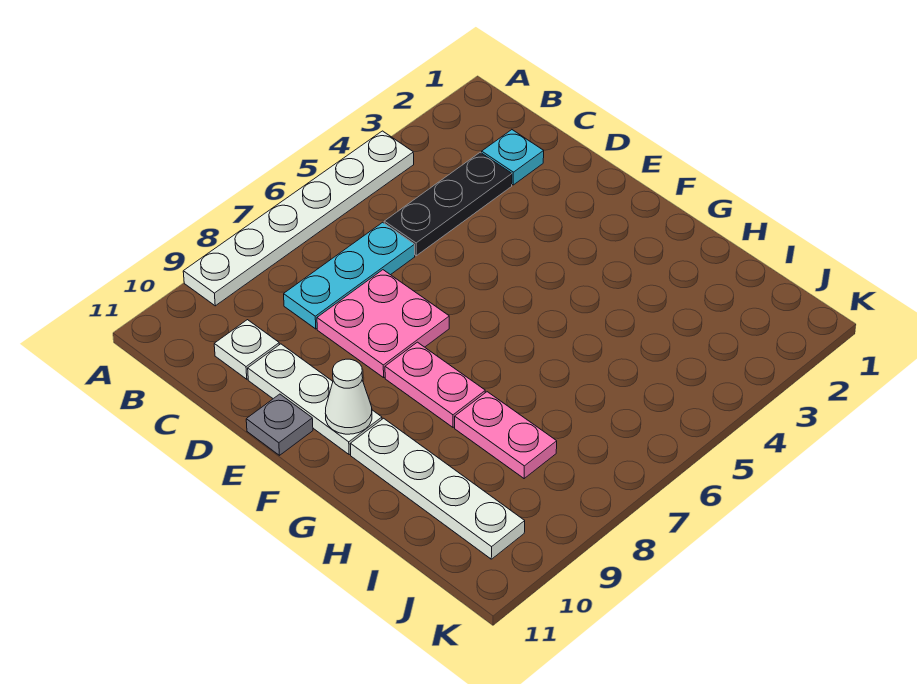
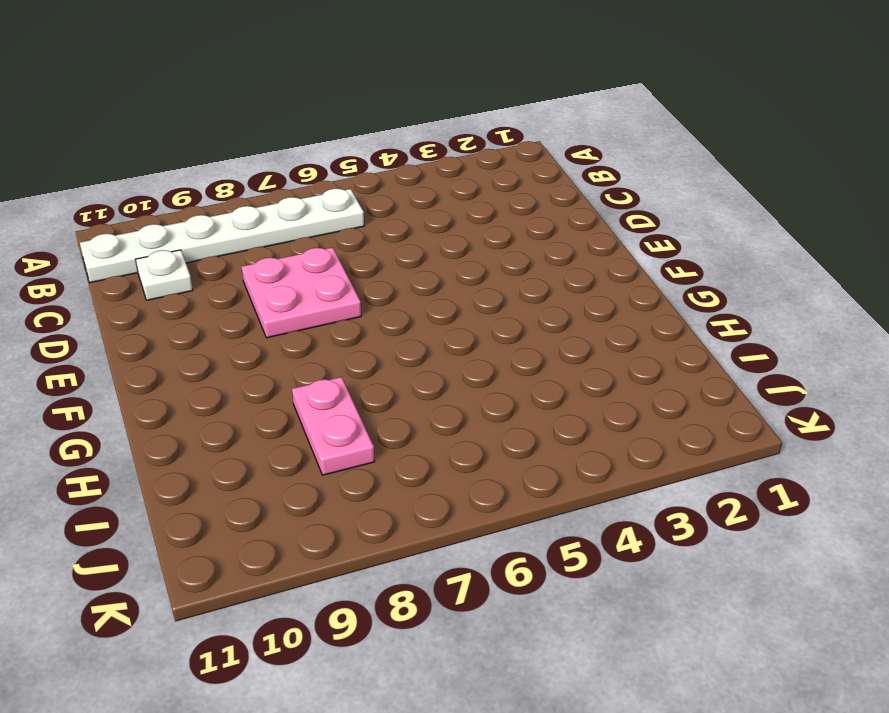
white 1x6 plate [80,188,364,283] -> white 1x6 plate moved to [183,131,414,306]
none -> cyan 1x1 plate [482,130,544,185]
none -> black 1x3 plate [384,152,512,256]
none -> cyan 1x3 plate [284,222,415,329]

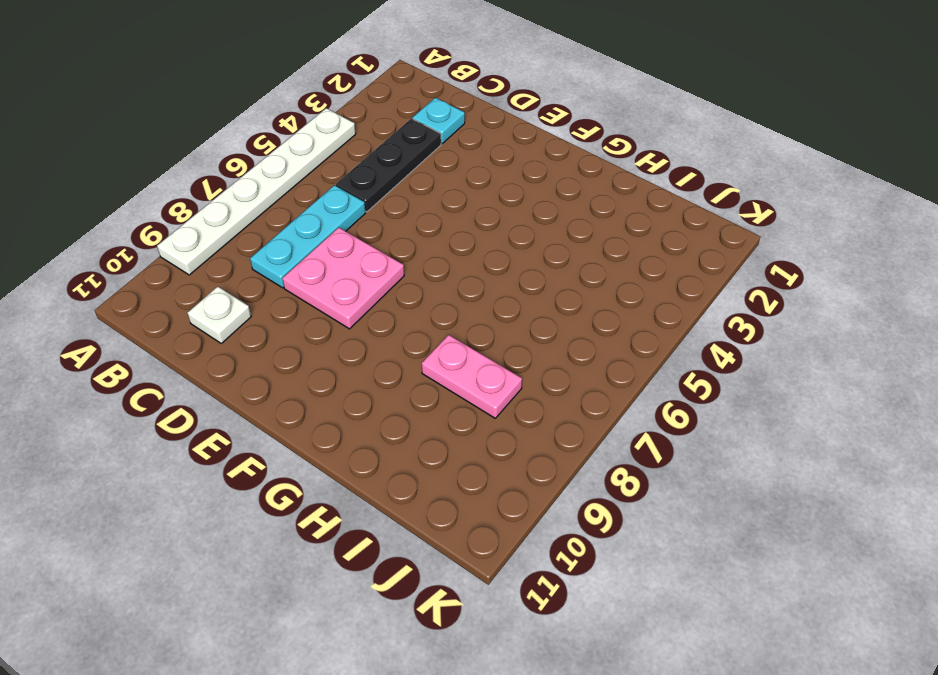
none -> white 1x3 plate [248,344,382,455]
none -> grey 1x1 plate [246,394,313,455]
none -> pink 1x2 plate [385,342,485,427]

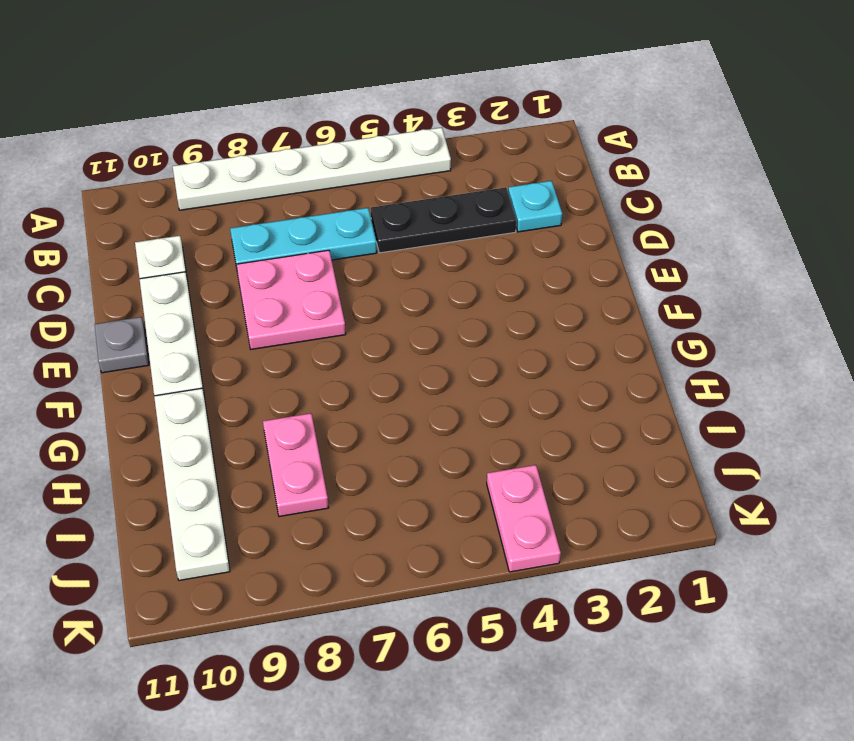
pink 1x2 plate [487,465,561,572] -> pink 1x2 plate moved to [385,342,485,427]
none -> white 1x1 cone [325,359,372,434]

